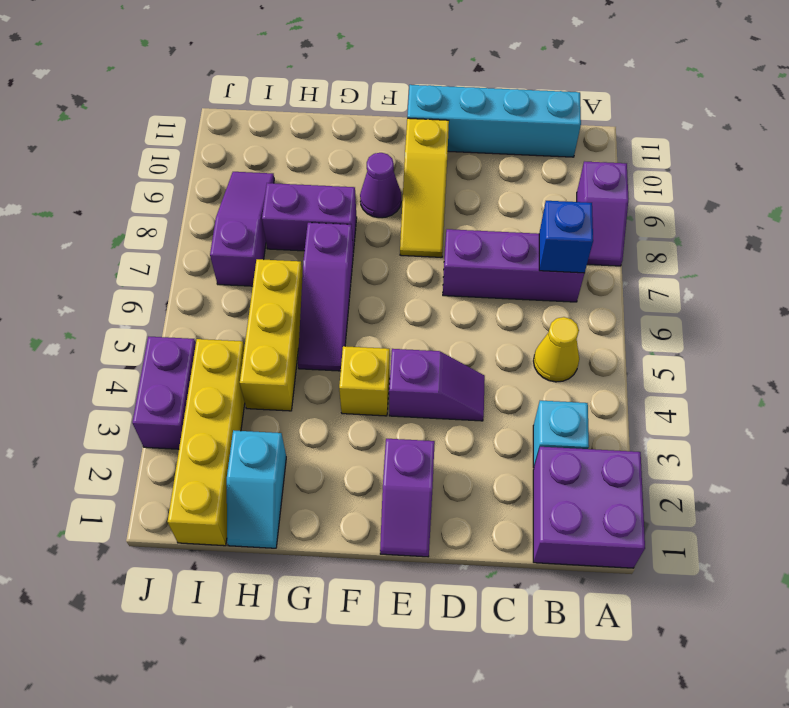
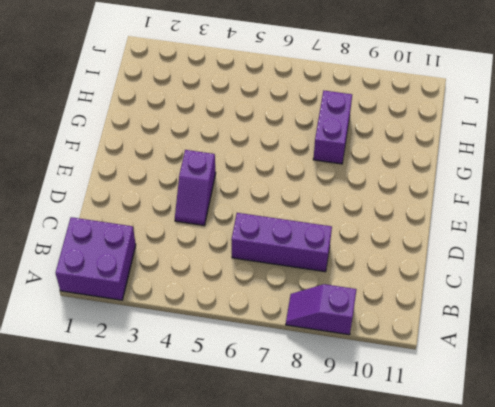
purple 1x3 brick [231,213,332,272] -> purple 1x3 brick turned to [443,229,585,302]
none -> cyan 1x1 brick [533,401,589,468]
none -> yellow 1x1 cone [534,317,579,382]
none -> cyan 1x4 brick [407,85,581,157]

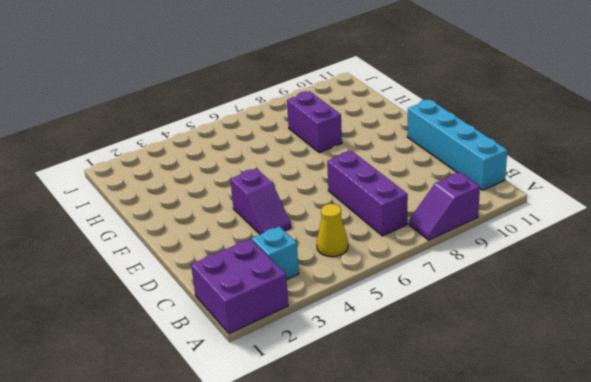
none -> purple 1x2 slope [380,439,435,557]
none -> yellow 1x3 slope [400,118,449,257]
none -> yellow 1x1 brick [339,346,390,416]

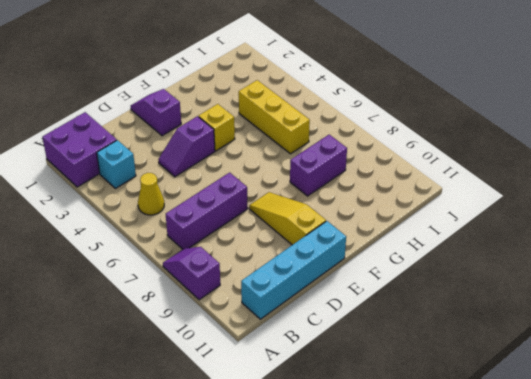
none -> purple 1x1 cone [360,153,401,218]
none -> purple 1x3 slope [298,223,353,371]
none -> cyan 1x2 slope [227,430,286,548]

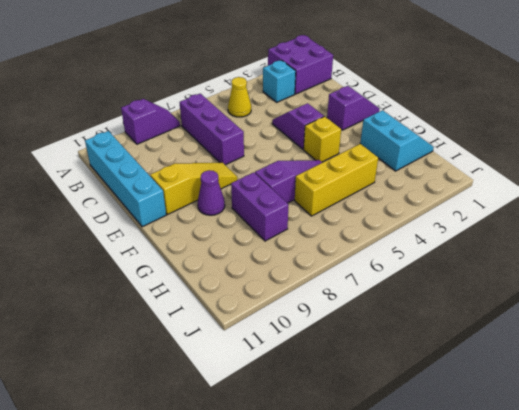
cyan 2x2 slope [360,110,434,171] -> cyan 1x2 slope [227,430,286,548]
none -> yellow 1x4 brick [168,339,245,546]
none -> purple 1x3 slope [210,172,274,286]
none -> purple 1x2 brick [132,336,196,449]

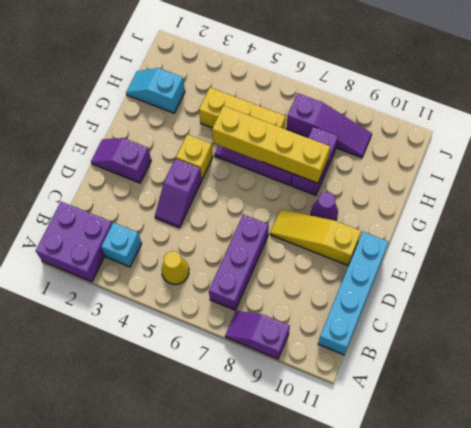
yellow 1x4 brick [212,106,330,183] -> yellow 1x4 brick moved to [168,339,245,546]
none -> purple 1x2 brick [132,336,196,449]
none -> blue 1x1 brick [539,201,593,273]

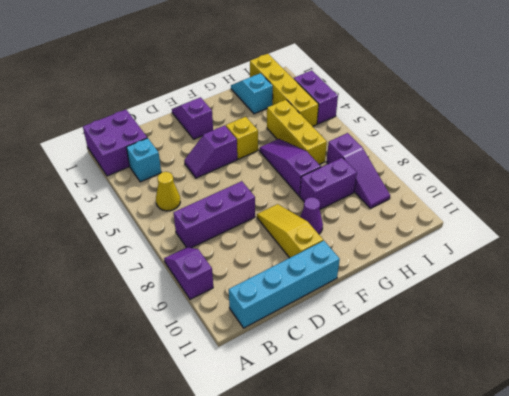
none -> blue 1x1 brick [539,201,593,273]

